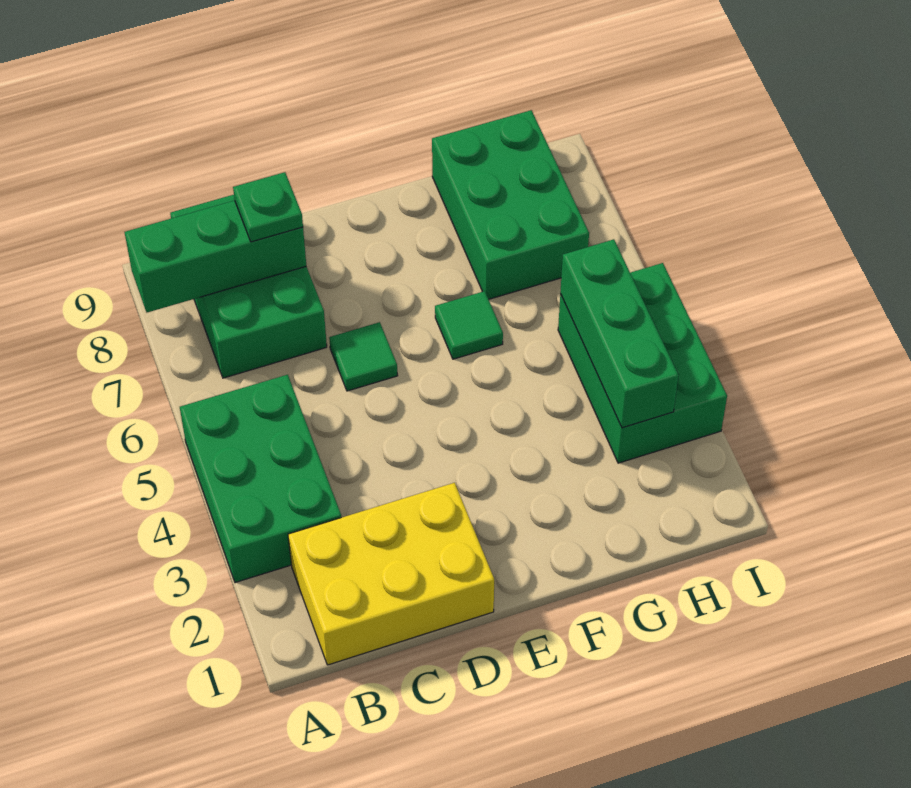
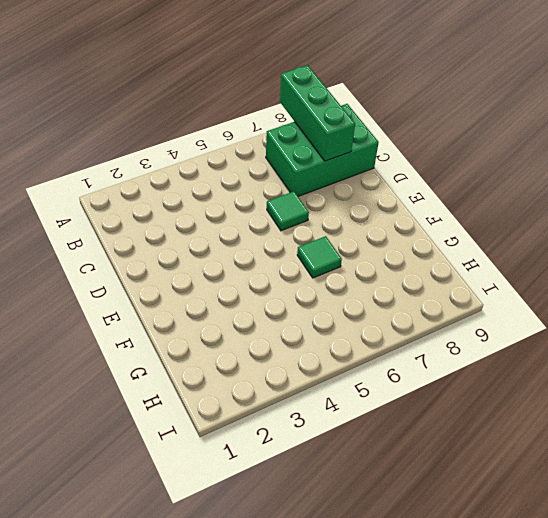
none -> green 2x3 brick [180,375,341,583]
none -> yellow 2x3 brick [288,483,494,665]

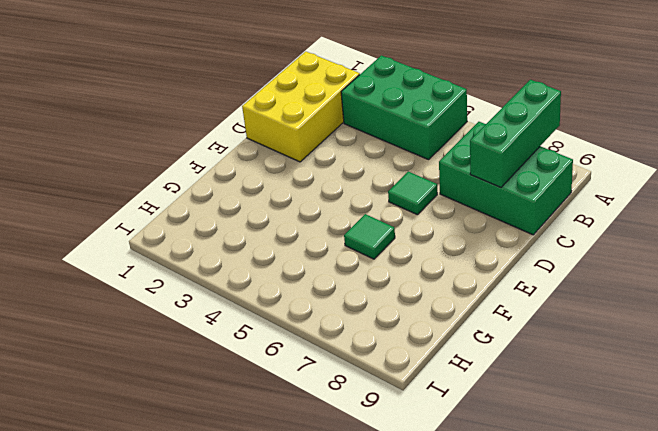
none -> green 2x3 brick [432,110,589,299]
none -> green 2x3 brick [558,263,727,463]

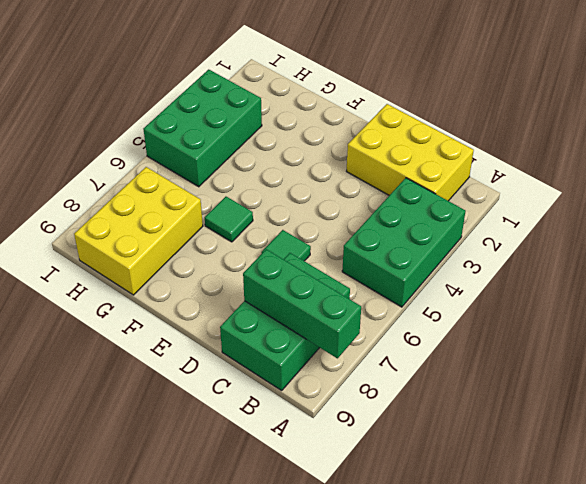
yellow 2x3 brick [74,167,203,295] -> green 2x3 brick [432,110,589,299]
none -> green 1x3 brick [560,239,679,428]
none -> green 1x1 plate [233,172,303,242]

